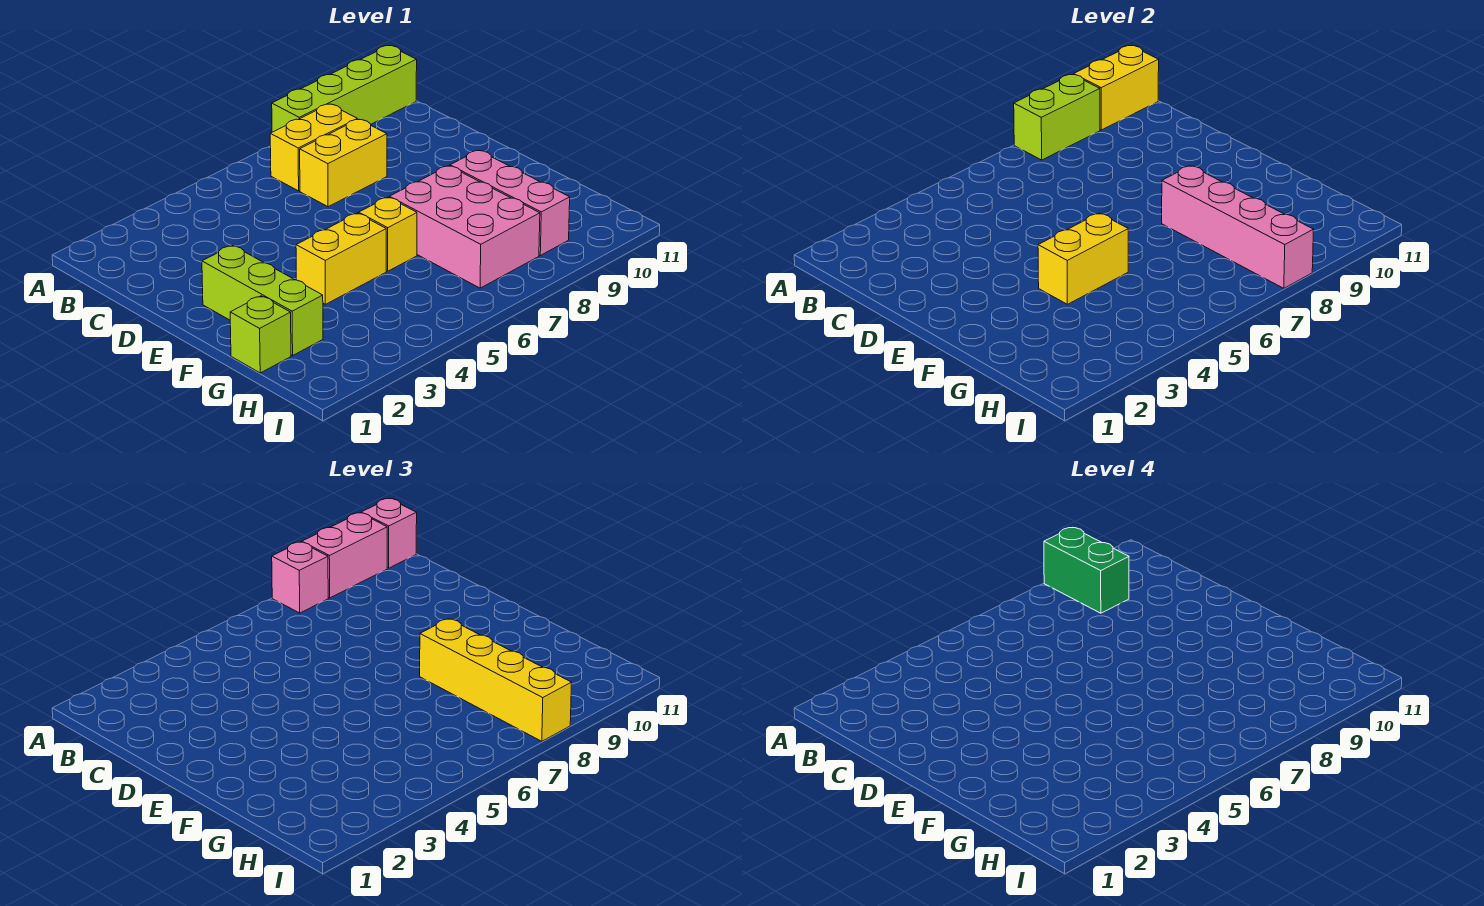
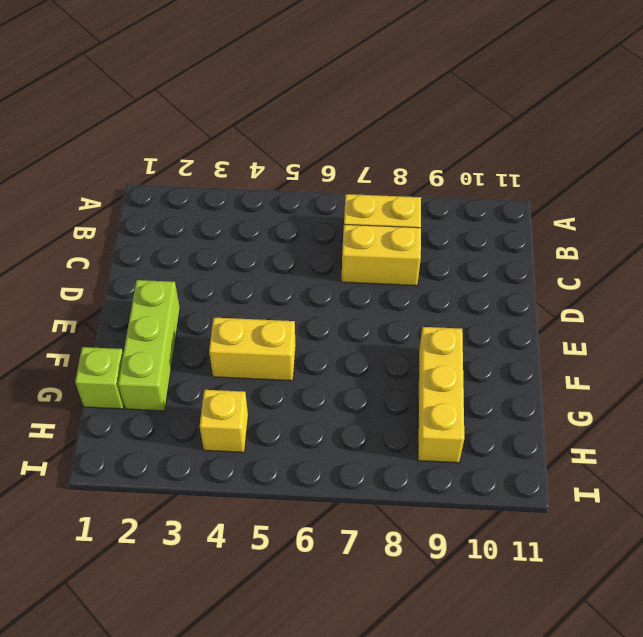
yellow 1x3 brick [418,327,464,463] -> pink 1x3 brick [450,150,570,255]
yellow 1x1 brick [200,390,248,452] -> yellow 1x1 brick moved to [359,197,417,271]
none -> lime 1x4 brick [272,46,417,132]
none -> pink 2x3 brick [389,166,540,288]
none -> lime 1x2 brick [1014,75,1100,160]

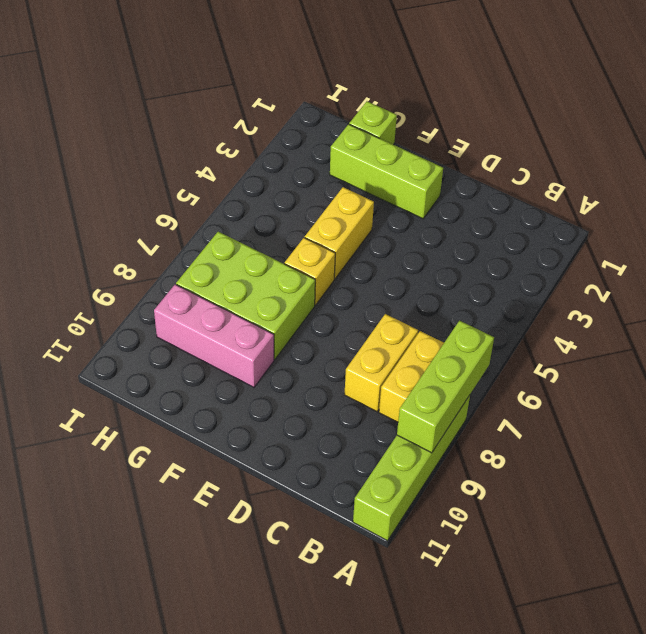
lime 1x3 brick [397,321,494,453] -> lime 1x2 brick [1014,75,1100,160]
lime 2x3 brick [176,232,315,359] -> pink 2x3 brick [389,166,540,288]
none -> yellow 1x2 brick [1074,46,1159,130]
none -> yellow 1x2 brick [1038,213,1128,304]
none -> pink 1x4 brick [1162,166,1314,288]

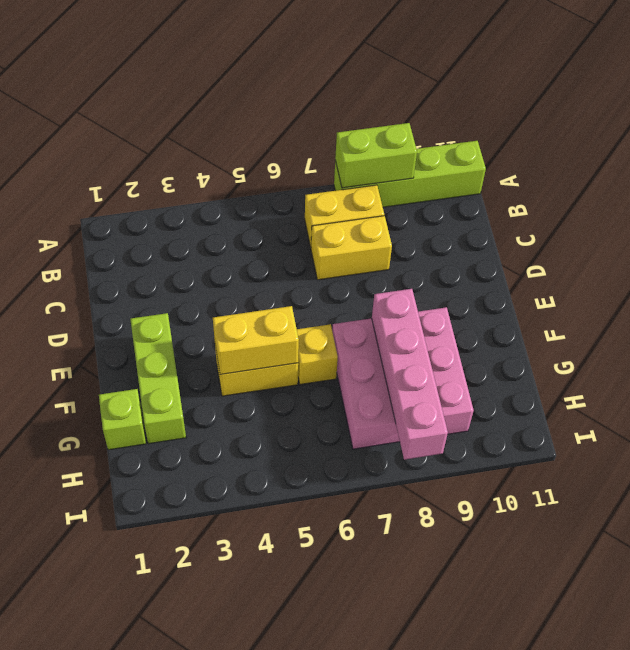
none -> yellow 1x2 brick [1074,46,1159,130]
none -> pink 1x1 brick [272,542,328,613]
none -> pink 1x2 brick [302,513,387,598]

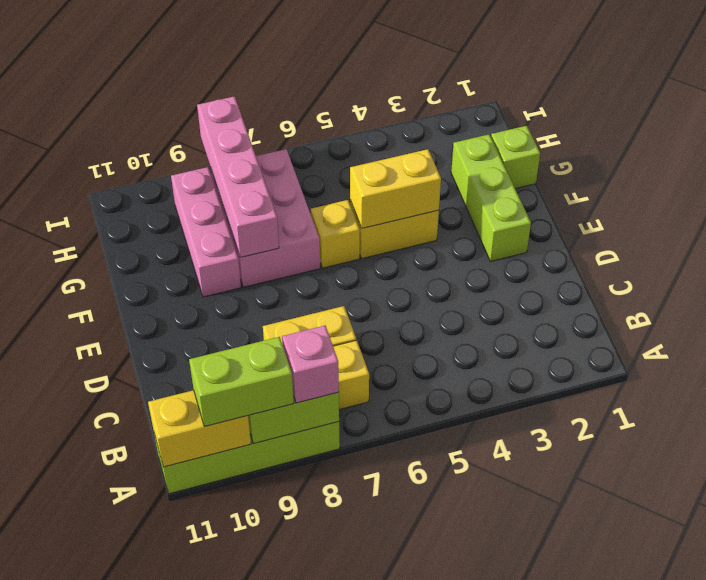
lime 1x2 brick [189,337,294,427] -> pink 1x2 brick [302,513,387,598]
none -> pink 1x1 brick [361,499,417,568]
none -> yellow 1x4 brick [420,619,572,741]
none -> green 1x2 brick [1044,528,1129,613]

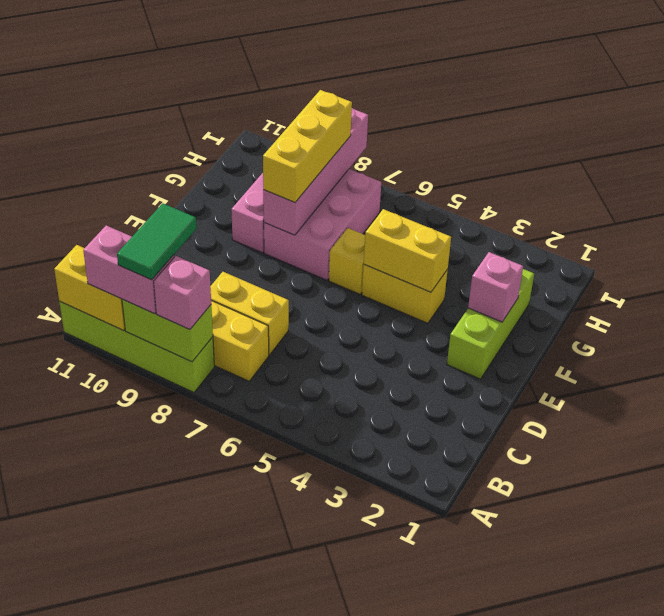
green 1x2 tile [117,203,197,280] -> green 1x2 brick [1044,528,1129,613]
pink 1x1 brick [468,252,523,322] -> pink 1x1 brick moved to [361,499,417,568]
yellow 1x3 brick [263,90,352,202] -> yellow 1x4 brick [420,619,572,741]
none -> lime 1x1 brick [230,296,291,373]

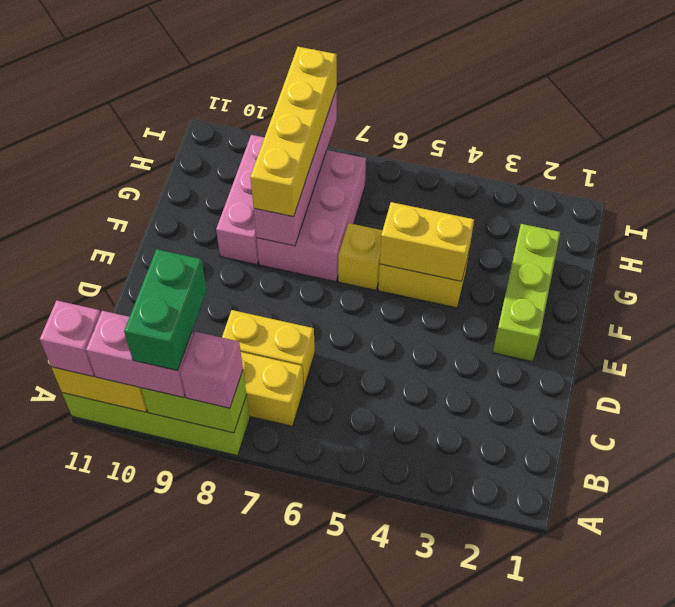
none -> lime 1x1 brick [230,296,291,373]

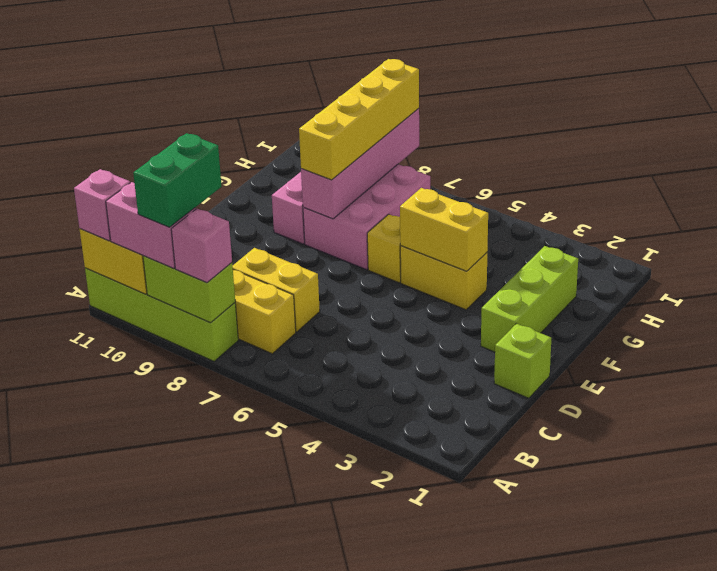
lime 1x1 brick [494,324,551,398] -> lime 1x1 brick moved to [230,296,291,373]

